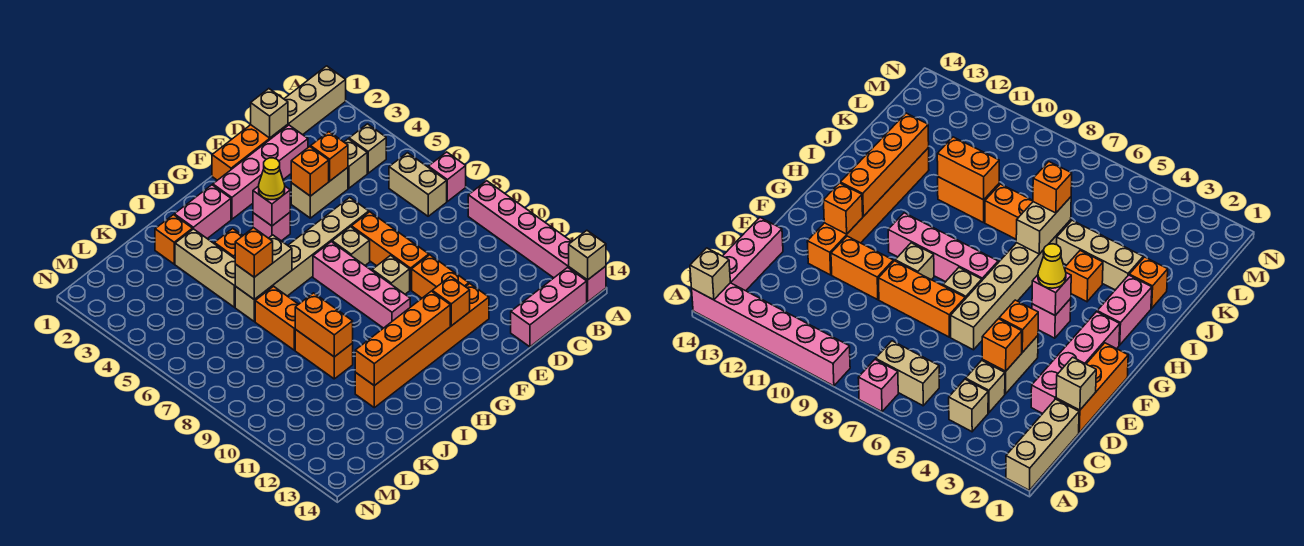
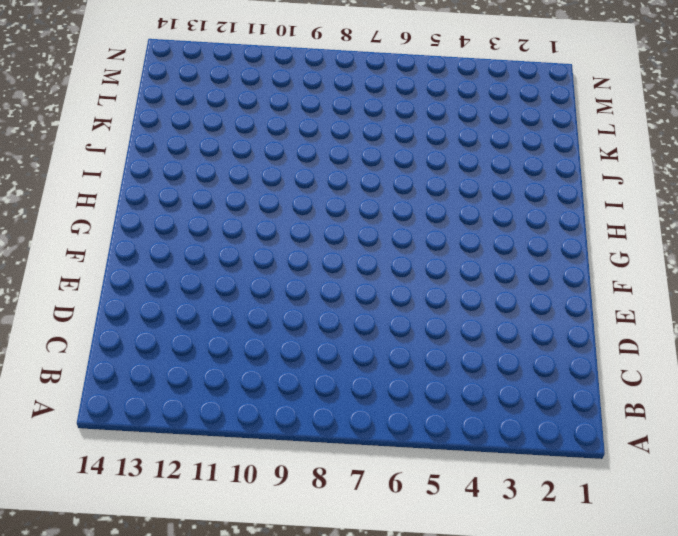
none -> tan 1x3 brick [284,66,346,135]
none -> pink 1x1 brick [428,152,466,201]
none -> pink 1x6 brick [468,181,606,302]
none -> tan 1x1 brick [349,124,386,173]

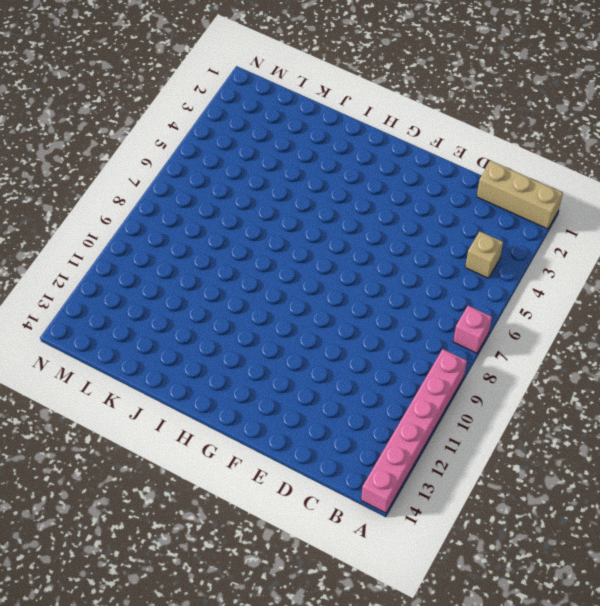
none -> tan 1x2 brick [389,153,447,216]
none -> pink 1x3 brick [511,267,587,347]
none -> tan 1x1 brick [344,139,367,188]
none -> orange 1x3 brick [212,124,288,180]

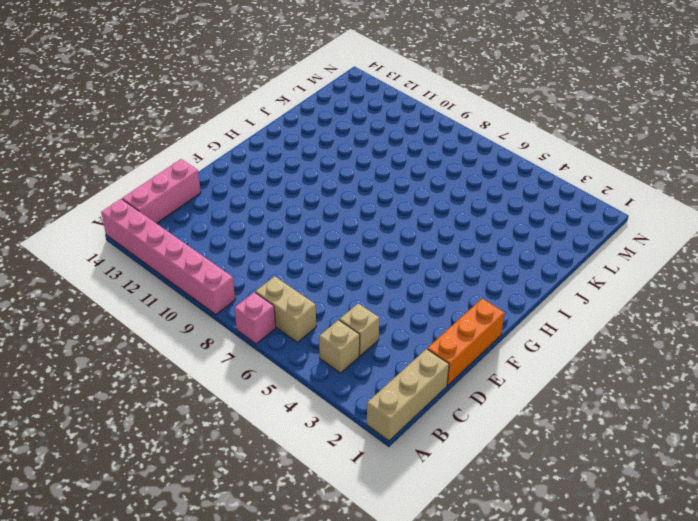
none -> pink 1x4 brick [213,125,308,219]
none -> tan 1x2 brick [291,168,348,218]
none -> tan 1x6 brick [235,197,369,321]
none -> orange 1x3 brick [351,212,429,290]

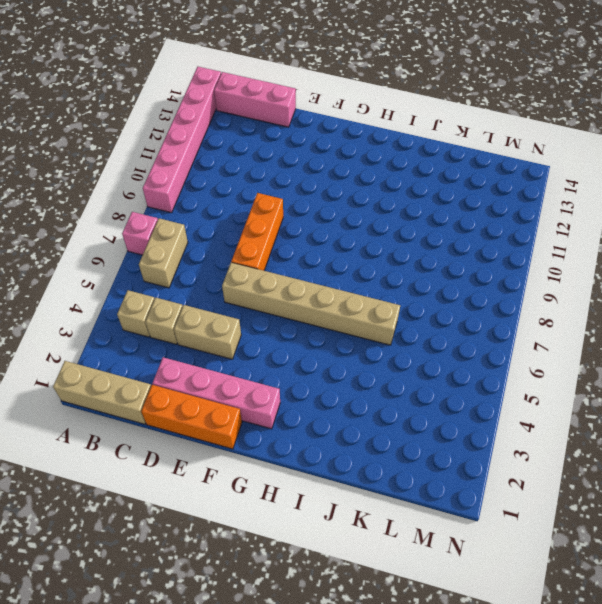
none -> orange 1x2 brick [412,255,469,298]
none -> orange 1x6 brick [355,284,489,408]
none -> tan 1x1 brick [332,227,370,265]
none -> tan 1x1 brick [372,255,410,294]

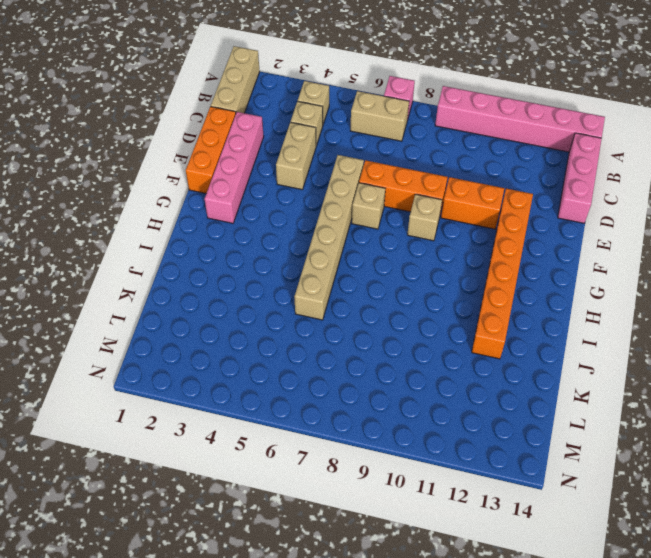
none -> pink 1x1 brick [253,213,290,241]
none -> pink 1x4 brick [313,242,410,328]
none -> pink 1x2 brick [174,185,231,239]
none -> orange 1x1 brick [214,228,243,258]

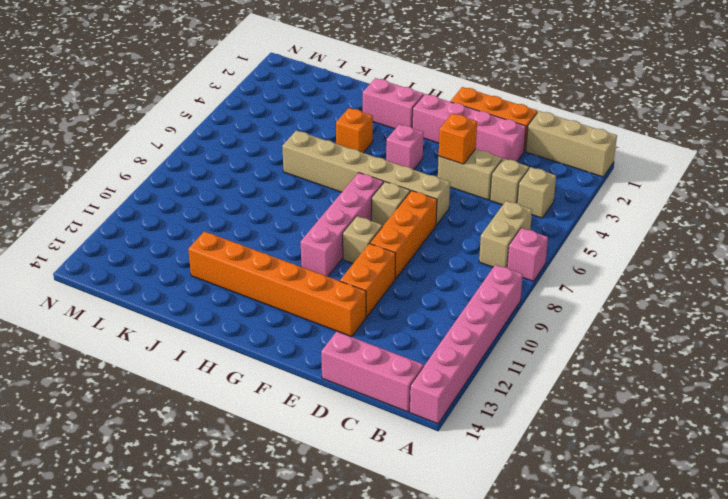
none -> orange 1x1 brick [155,215,193,264]
none -> tan 1x3 brick [175,229,235,307]
none -> orange 1x2 brick [255,286,298,350]
none -> orange 1x2 brick [295,329,353,379]

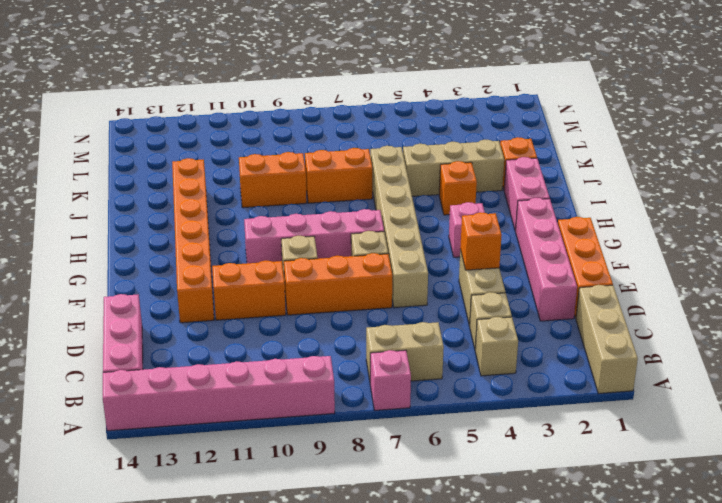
none -> tan 1x1 brick [569,230,606,280]
none -> tan 1x1 brick [251,89,288,138]
none -> orange 1x1 brick [311,132,348,181]
none -> orange 1x1 brick [432,276,470,326]

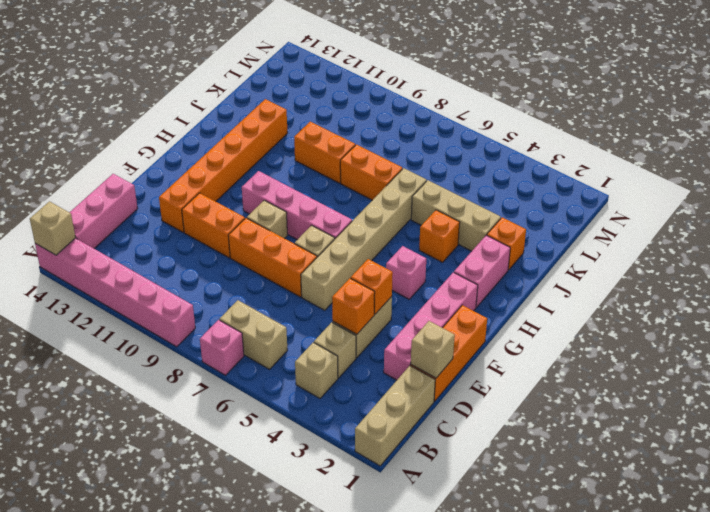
none -> orange 1x1 brick [432,276,470,326]
none -> pink 1x1 brick [253,186,290,226]
none -> orange 1x4 brick [355,291,450,386]
none -> tan 1x2 brick [235,235,292,299]

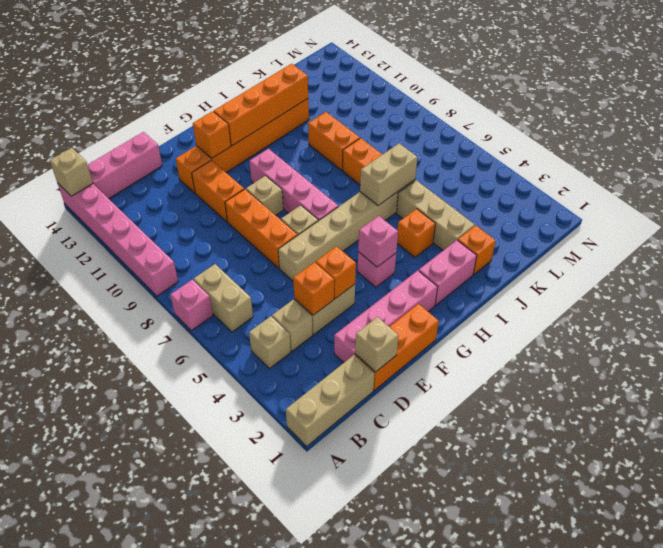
none -> orange 1x2 brick [295,293,353,357]
none -> yellow 1x1 cone [259,158,285,200]
none -> orange 1x1 brick [235,228,273,277]

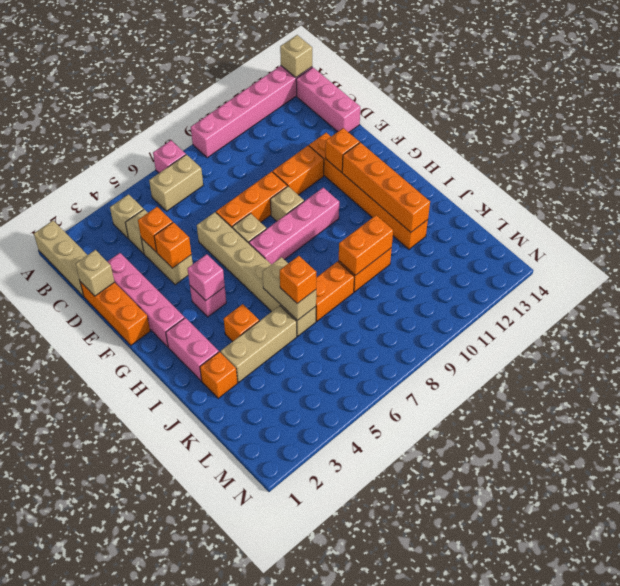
none -> yellow 1x1 cone [259,158,285,200]

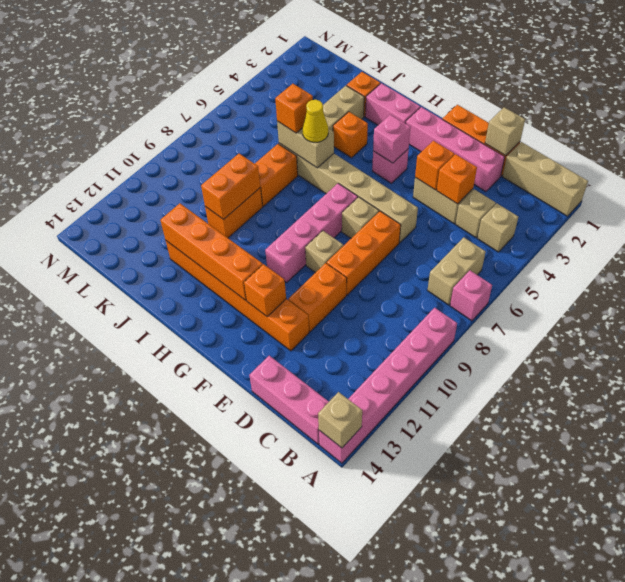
yellow 1x1 cone [302,100,328,142] -> yellow 1x1 cone moved to [259,158,285,200]

